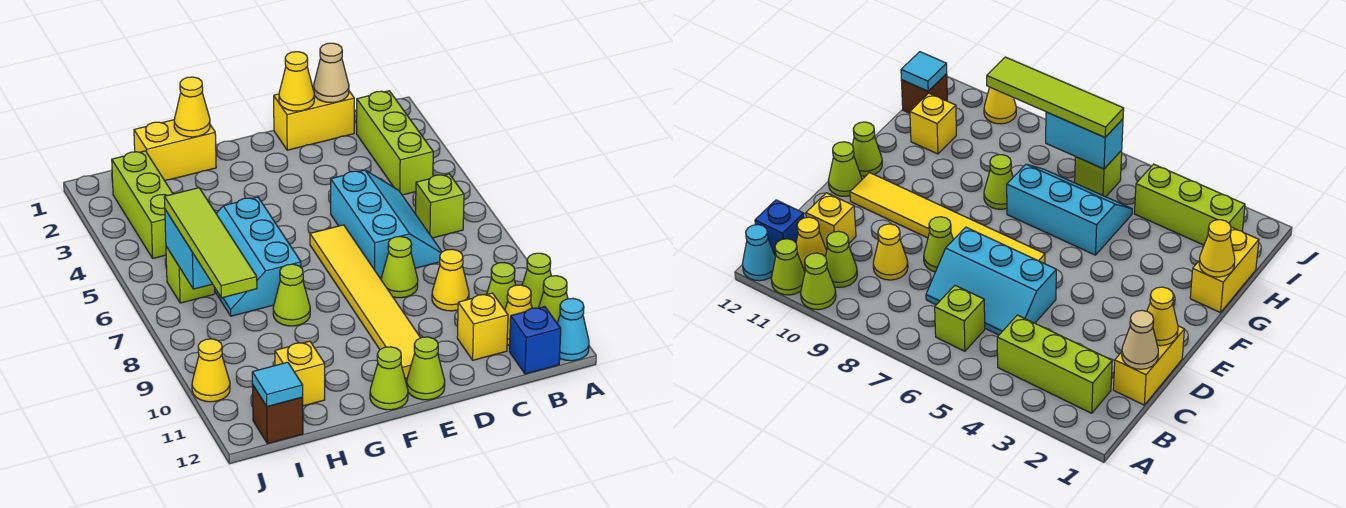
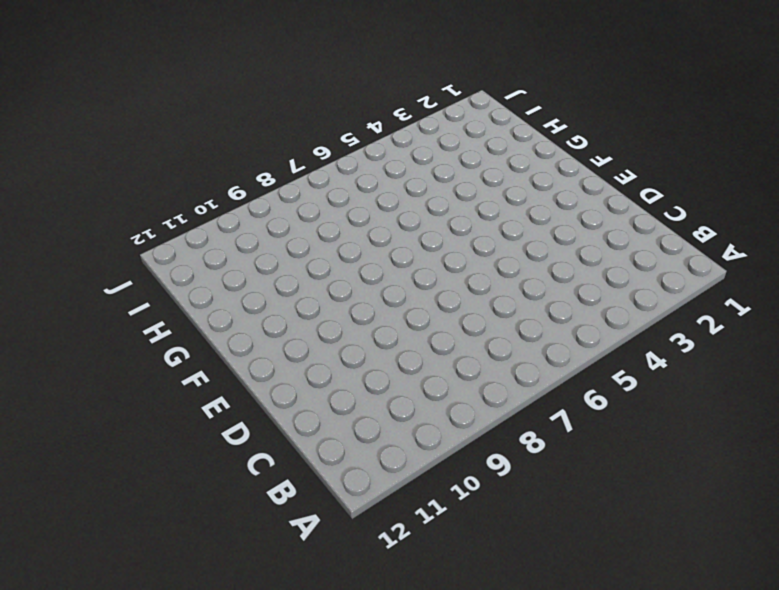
none -> lime 1x1 cone [522,253,551,308]
none -> lime 1x1 cone [539,276,568,323]
none -> cyan 1x1 cone [557,298,589,361]
none -> lime 1x3 brick [357,91,433,195]

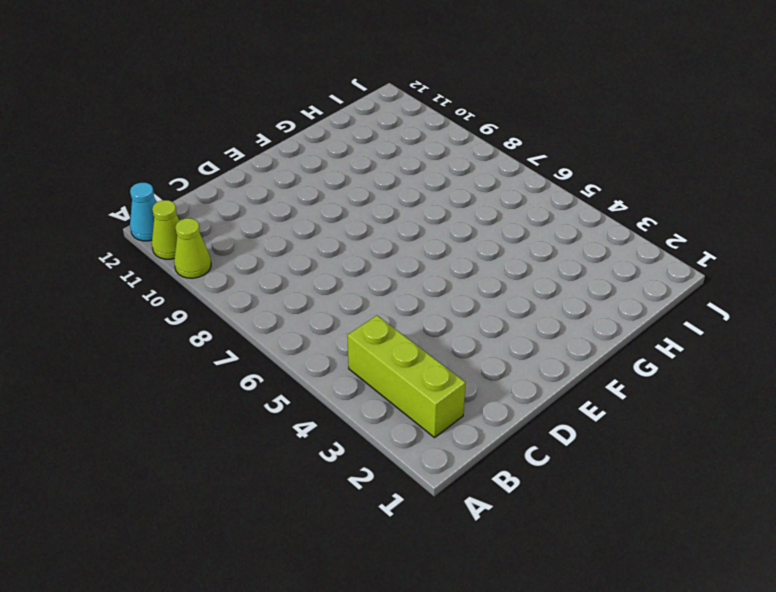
none -> lime 1x1 brick [416,174,464,238]
none -> lime 1x1 cone [487,263,516,310]
none -> yellow 1x1 cone [505,285,532,346]
none -> blue 1x1 brick [509,307,561,374]

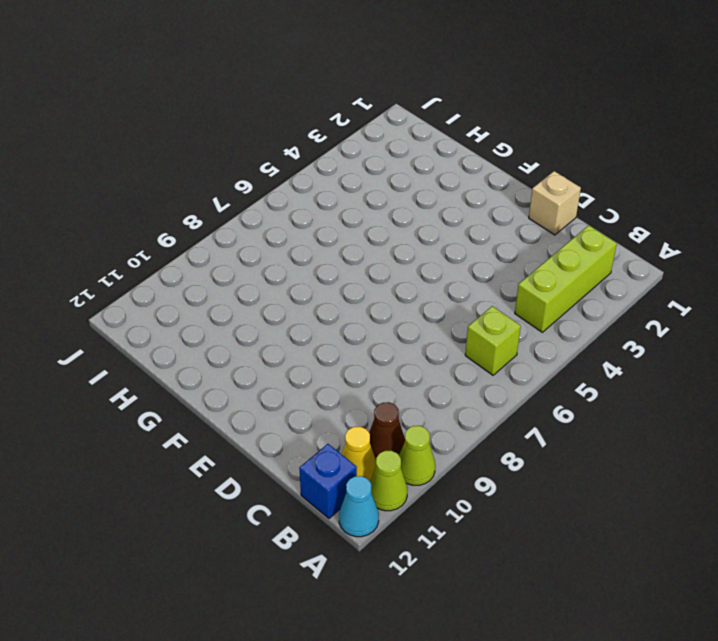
brown 1x1 cone [369,402,405,459] -> lime 1x1 cone [487,263,516,310]
tan 1x1 brick [529,171,581,235] -> yellow 1x2 brick [274,86,354,150]
none -> cyan 2x3 slope [331,170,442,277]
none -> yellow 1x1 cone [432,249,469,311]
none -> yellow 1x1 brick [457,293,508,360]
none -> lime 1x1 cone [381,236,418,298]

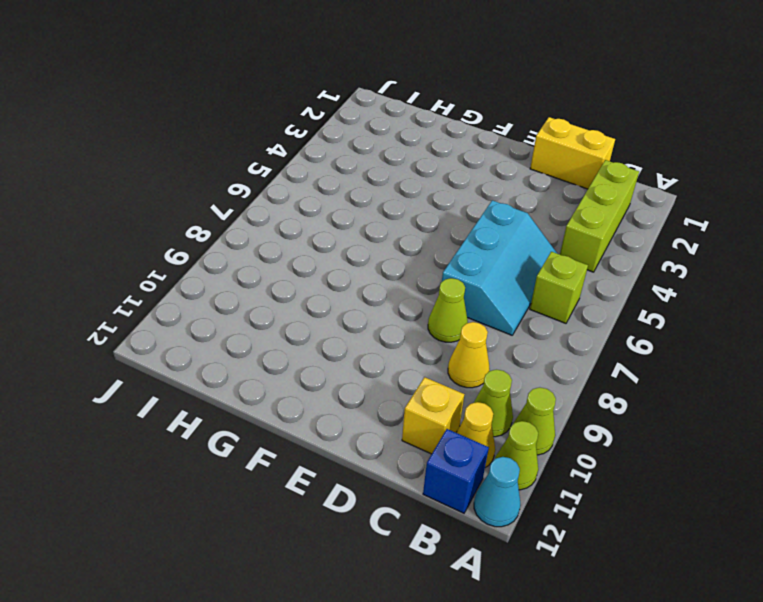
none -> yellow 1x6 tile [310,225,420,379]
none -> lime 1x1 cone [407,337,445,400]
none -> lime 1x1 cone [370,347,408,410]
none -> yellow 1x2 brick [134,120,216,181]

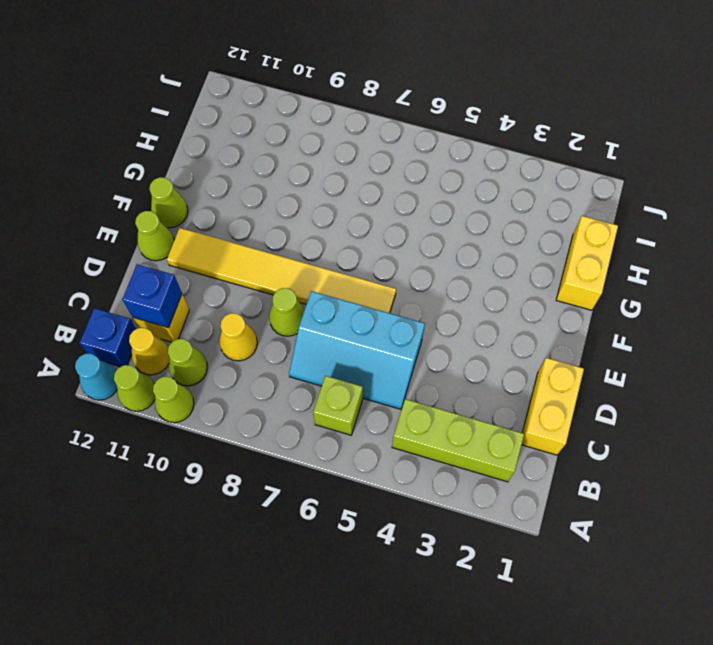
blue 1x1 brick [122,264,182,328] -> none
none -> cyan 2x3 slope [215,197,301,316]
none -> lime 1x1 cone [273,264,310,326]
none -> yellow 1x1 brick [275,341,325,406]
none -> lime 1x3 brick [112,151,173,258]

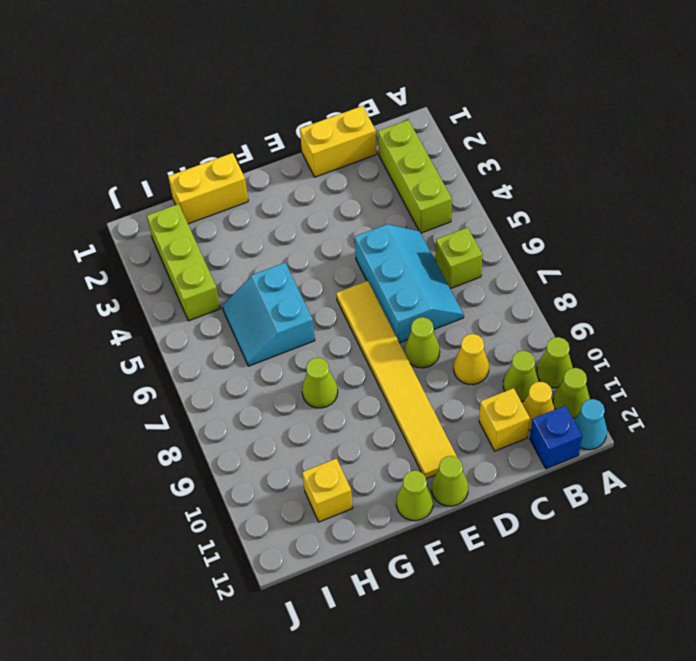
cyan 2x2 slope [222,263,315,366] -> cyan 2x3 slope [215,197,301,316]
none -> lime 1x1 brick [166,247,215,303]
none -> brown 1x1 brick [252,384,303,444]
none -> yellow 1x1 cone [192,339,230,402]
none -> tan 1x1 cone [314,43,349,103]

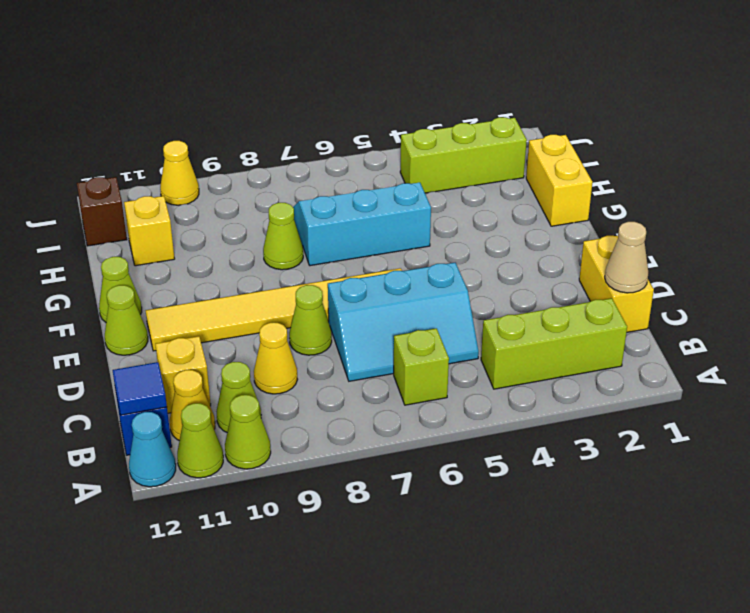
blue 1x1 tile [113,362,167,415] -> none
none -> lime 1x1 brick [166,247,215,303]
none -> yellow 1x1 cone [279,52,314,111]
none -> yellow 1x1 cone [174,77,210,137]
none -> cyan 1x2 brick [165,210,212,289]

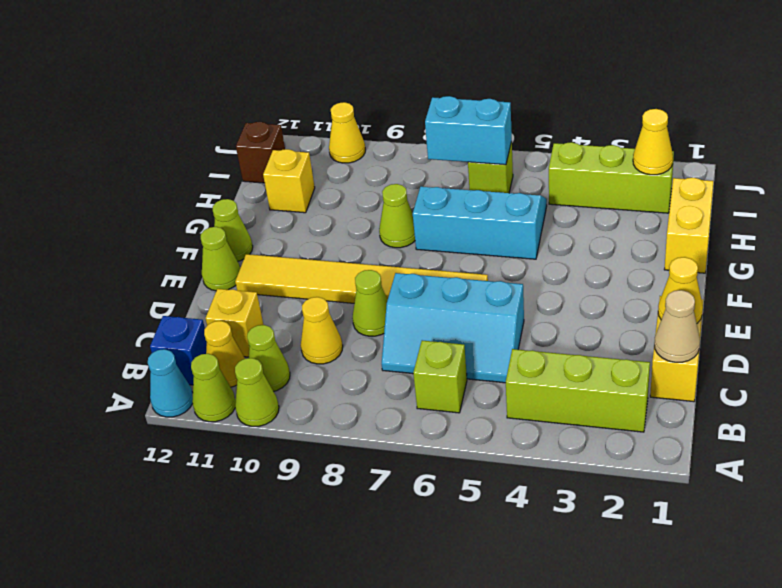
yellow 1x1 cone [633,109,673,175] -> yellow 1x1 cone moved to [174,77,210,137]
none -> cyan 1x1 tile [252,362,303,406]
none -> lime 1x4 tile [164,188,257,298]

